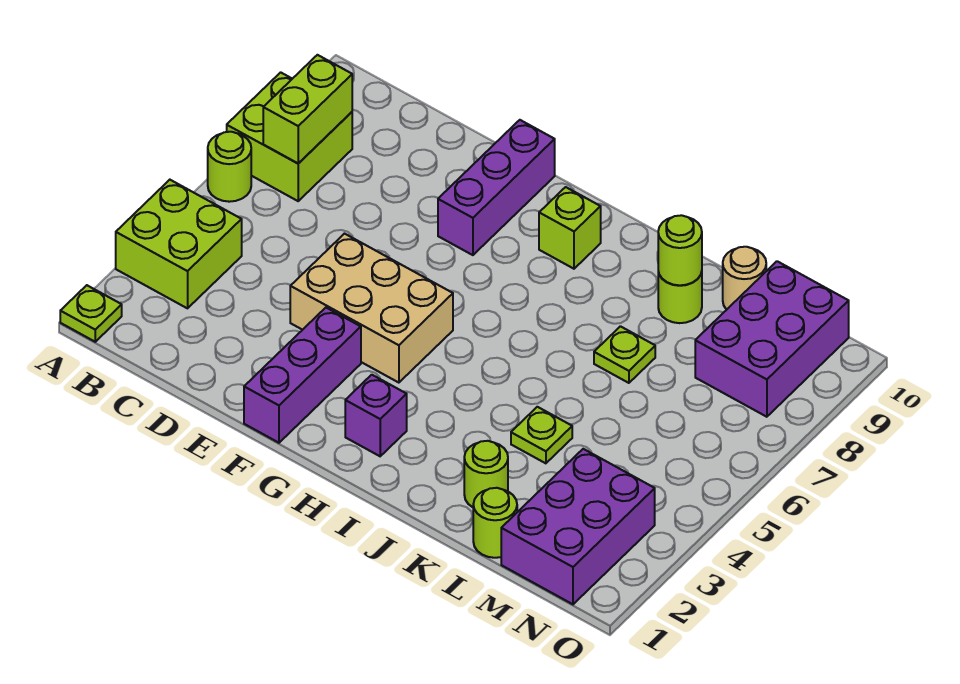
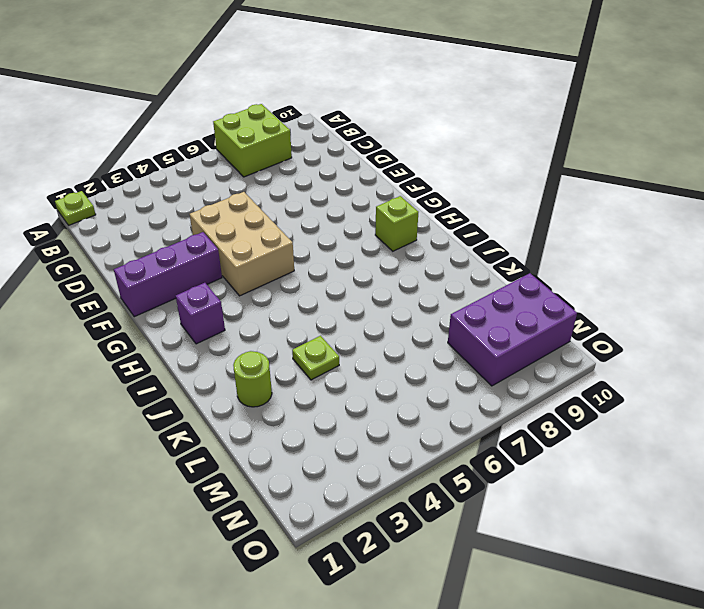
none -> lime 2x2 brick [116,180,242,308]
none -> lime 1x1 round brick [208,132,251,202]
none -> purple 1x3 brick [438,120,555,255]

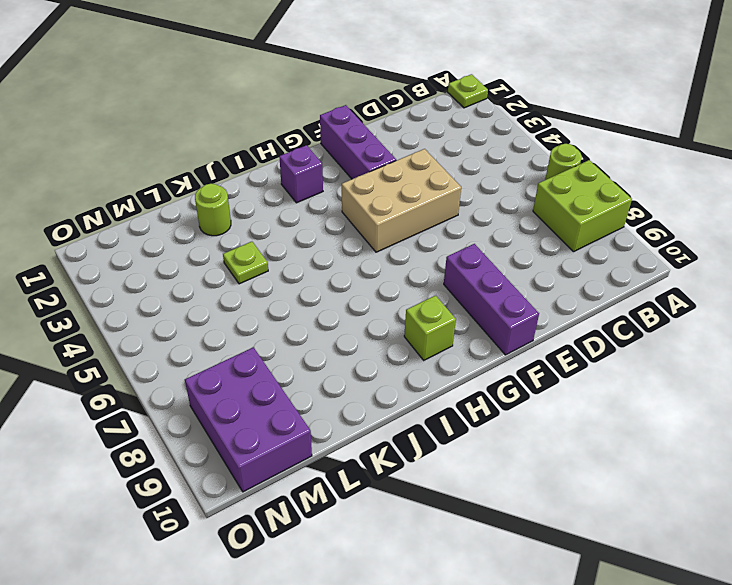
none -> lime 2x2 brick [116,180,242,308]
none -> lime 1x1 plate [594,326,655,383]
none -> lime 1x1 round brick [658,272,702,323]

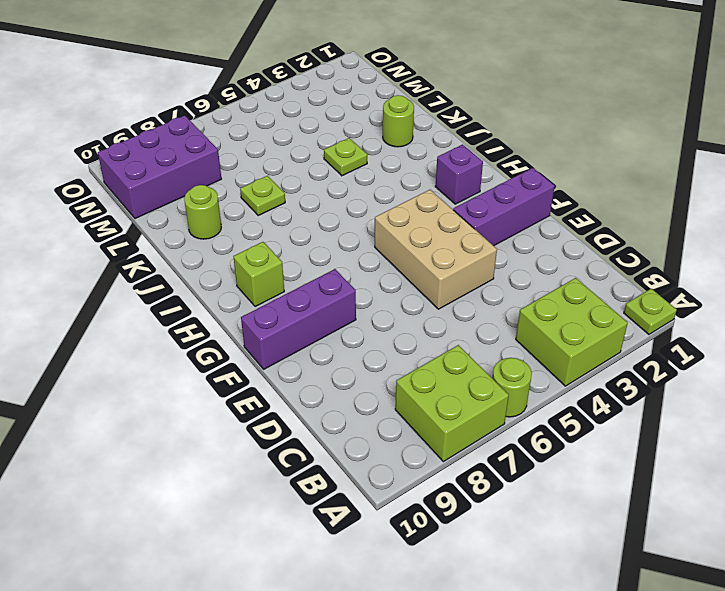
none -> lime 1x1 round brick [473,488,517,558]
none -> tan 1x1 round brick [723,247,766,310]
none -> purple 2x3 brick [501,449,655,604]

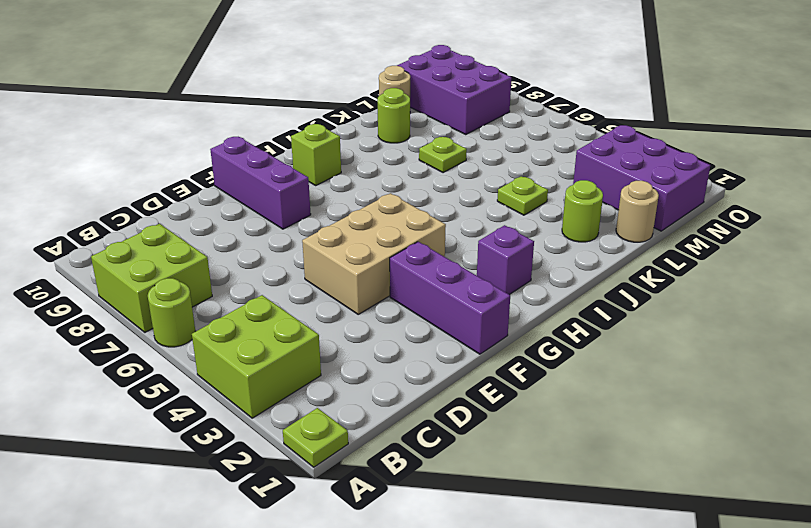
tan 1x1 round brick [616,181,659,242] -> lime 1x1 round brick [473,488,517,558]
none -> lime 1x2 brick [263,55,352,163]
none -> lime 1x1 round brick [658,215,702,285]

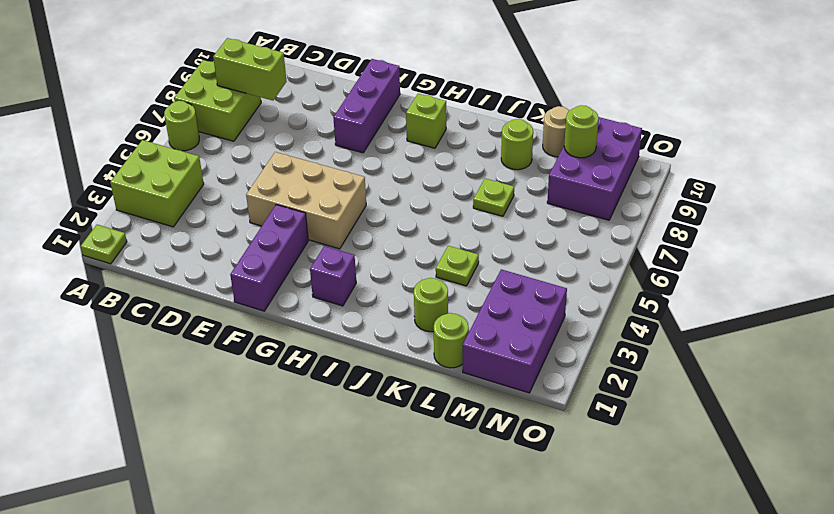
lime 1x2 brick [213,38,287,100] -> lime 1x2 brick turned to [263,55,352,163]
lime 1x1 round brick [564,105,599,158] -> lime 1x1 round brick moved to [658,215,702,285]

